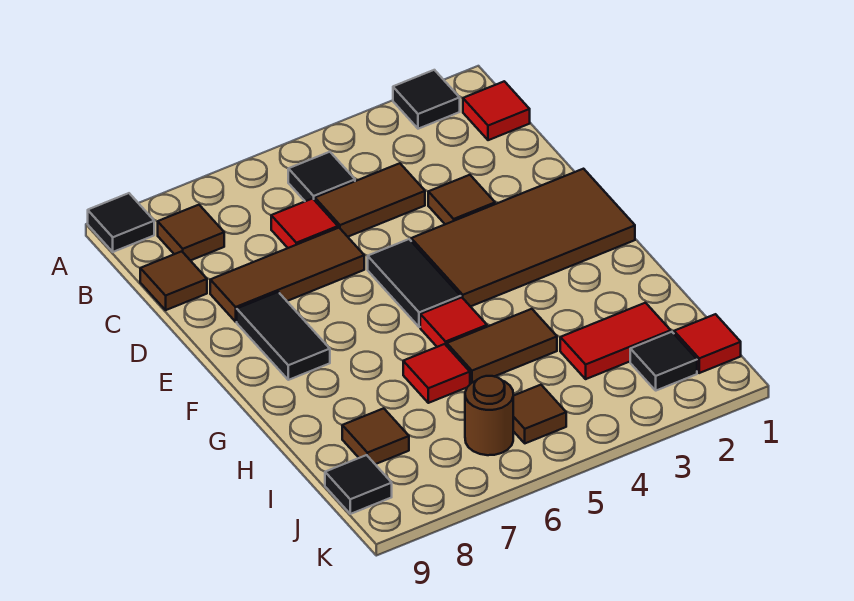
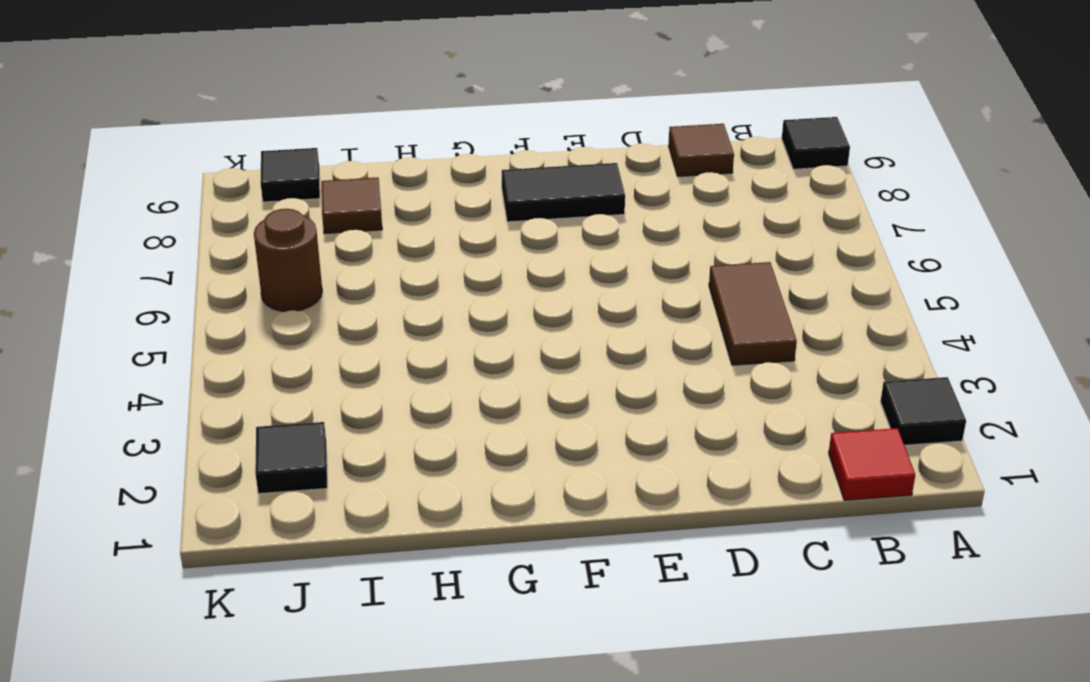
none -> black 1x1 tile [288,152,355,201]
none -> brown 1x1 tile [158,205,224,261]
none -> red 1x1 tile [271,198,338,248]

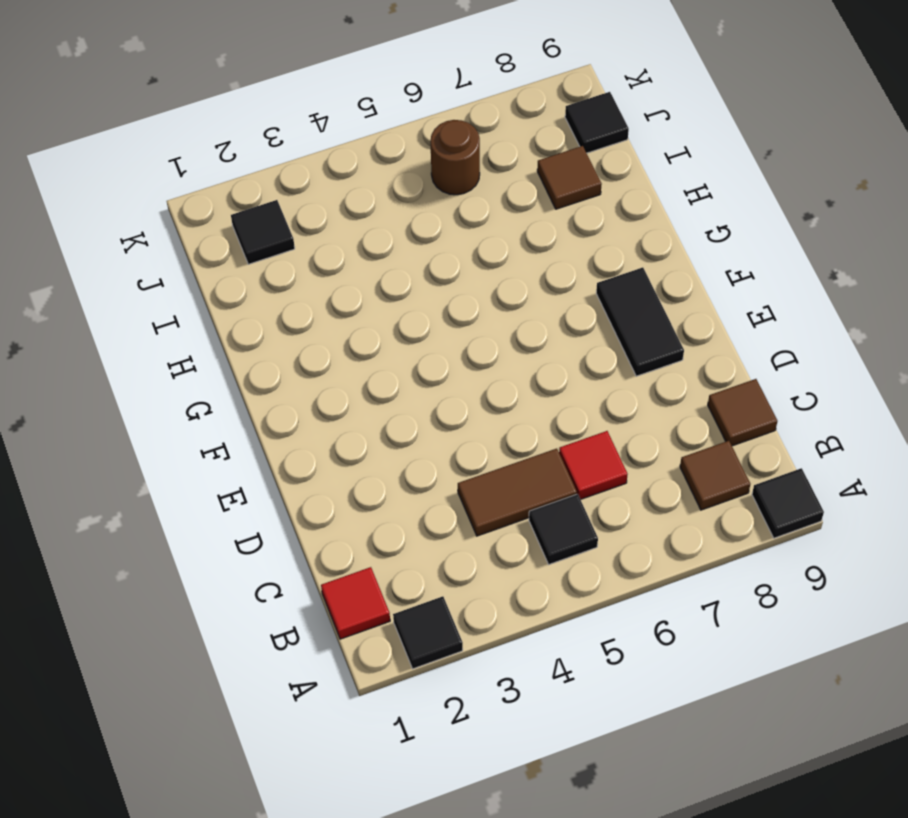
none -> brown 1x1 tile [428,175,495,224]
none -> brown 1x3 tile [210,228,364,322]
none -> brown 2x4 tile [411,169,635,307]

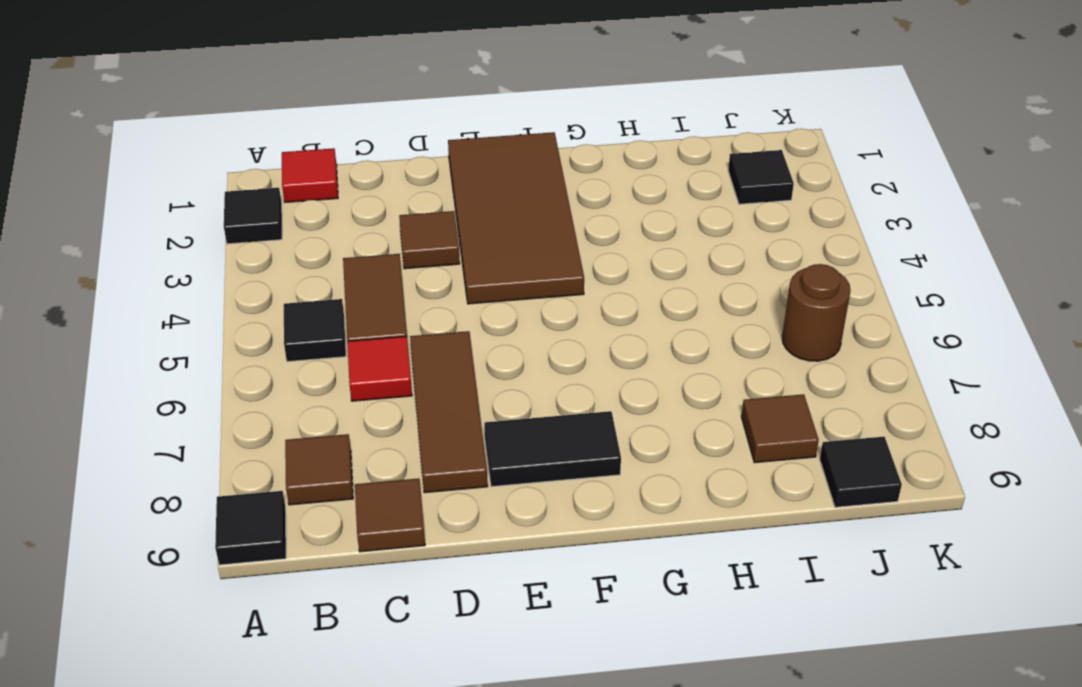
none -> black 1x2 tile [368,239,461,327]
none -> red 1x1 tile [420,297,487,347]
none -> brown 1x2 tile [447,309,557,384]

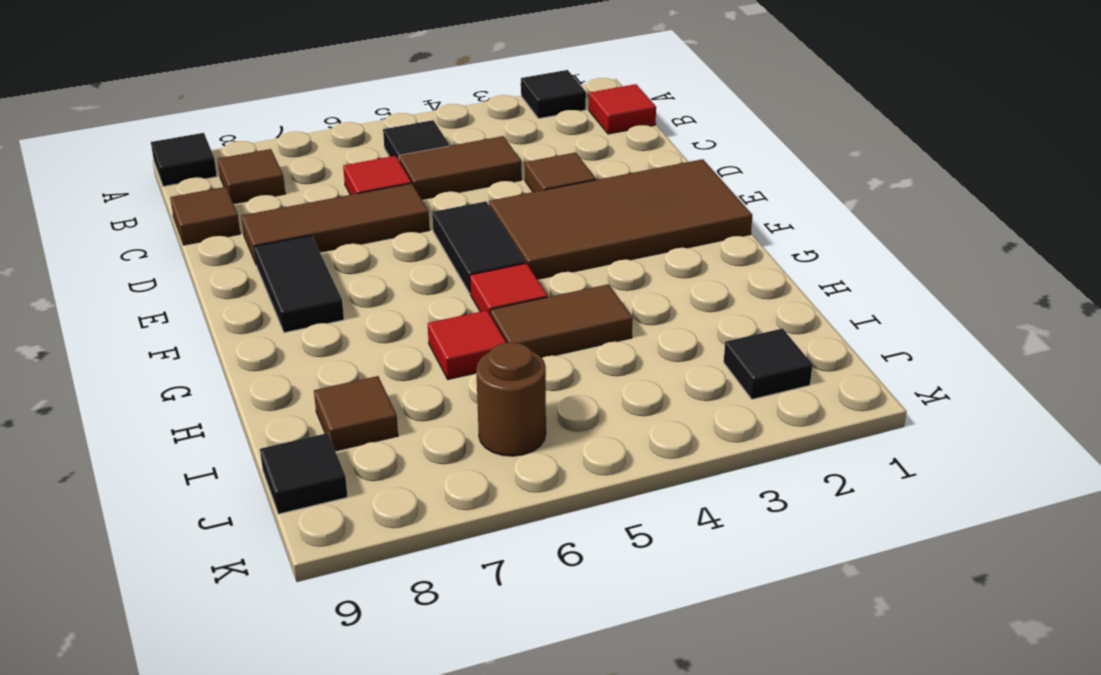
none -> red 1x2 tile [560,303,671,379]
none -> red 1x1 tile [674,314,741,373]
none -> brown 1x1 tile [513,385,566,443]

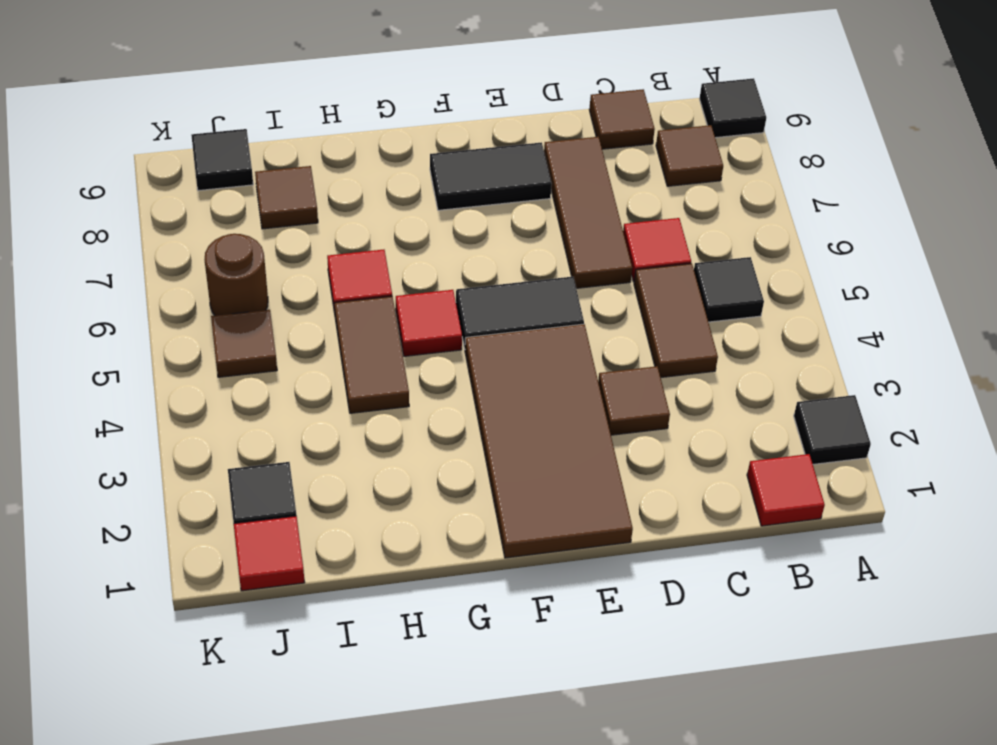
none -> red 1x2 tile [560,303,671,379]

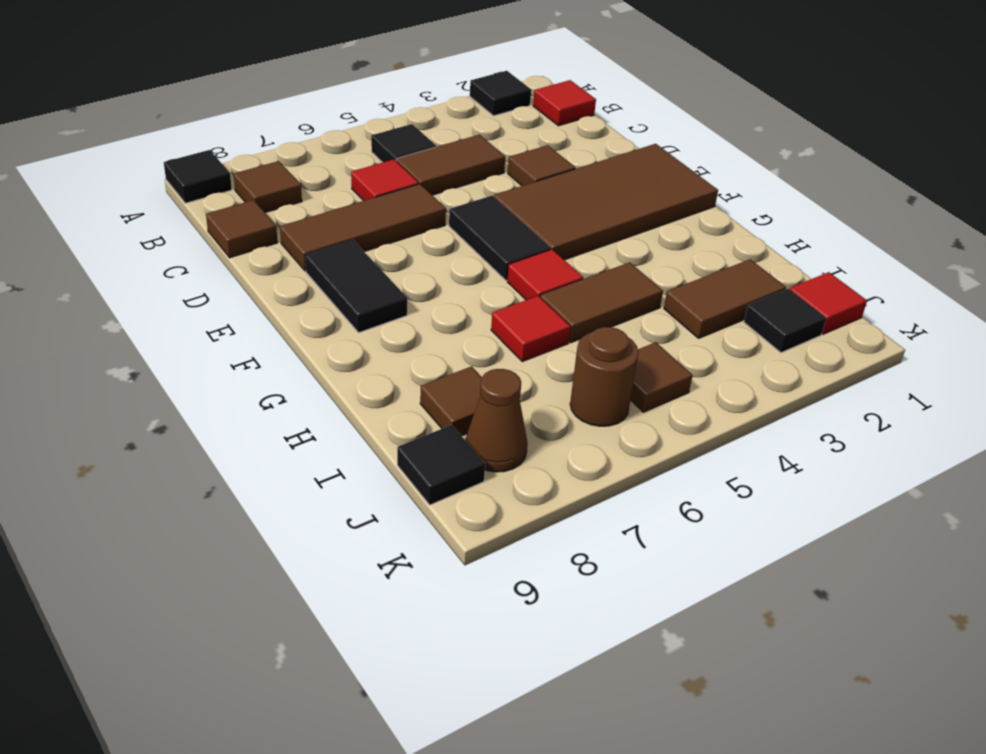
brown 1x2 tile [664,259,786,338] -> red 1x2 tile [560,303,671,379]
brown 1x1 cone [465,369,528,472] -> none

